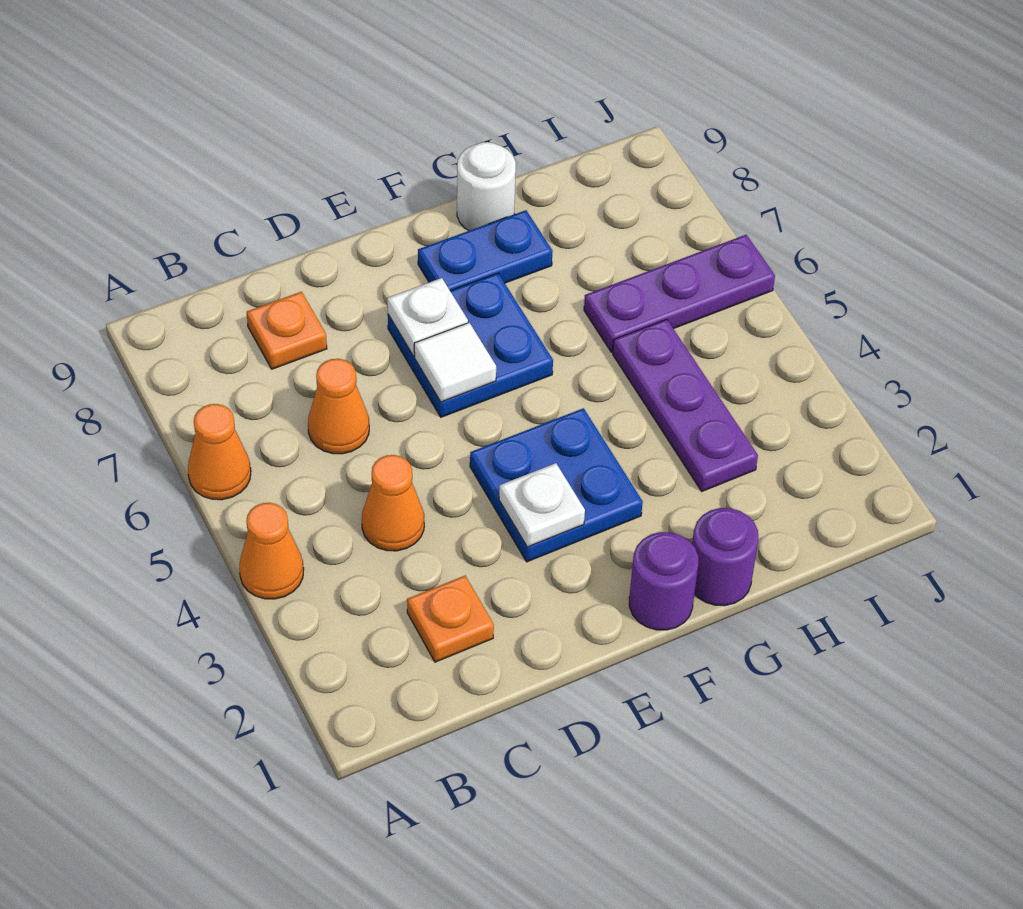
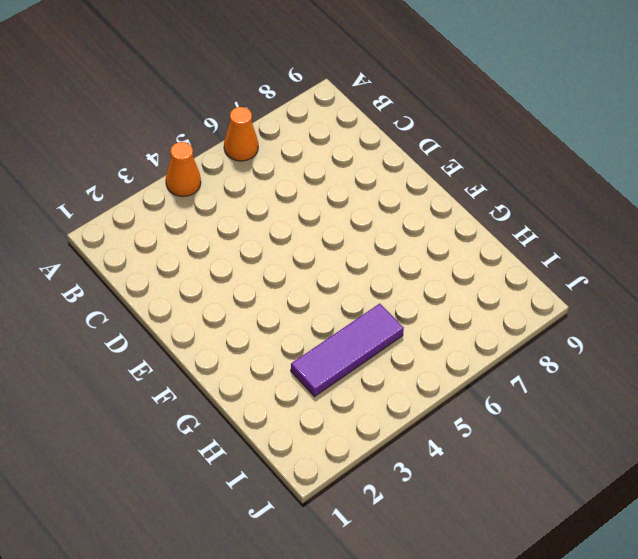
purple 1x3 tile [291,304,404,397] -> purple 1x3 plate [613,319,758,491]
none -> orange 1x1 plate [407,576,494,662]
none -> orange 1x1 cone [362,455,424,551]
none -> orange 1x1 cone [308,359,369,454]

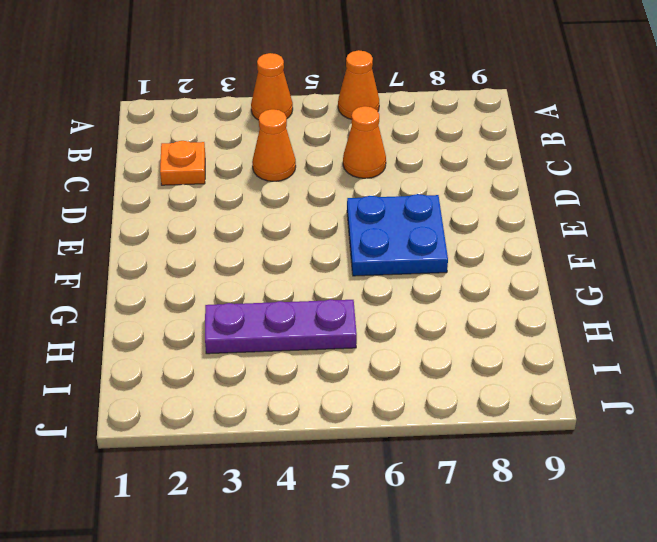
none -> orange 1x1 plate [247,292,327,369]
none -> blue 2x2 plate [470,408,643,562]
none -> purple 1x1 round brick [629,532,698,630]

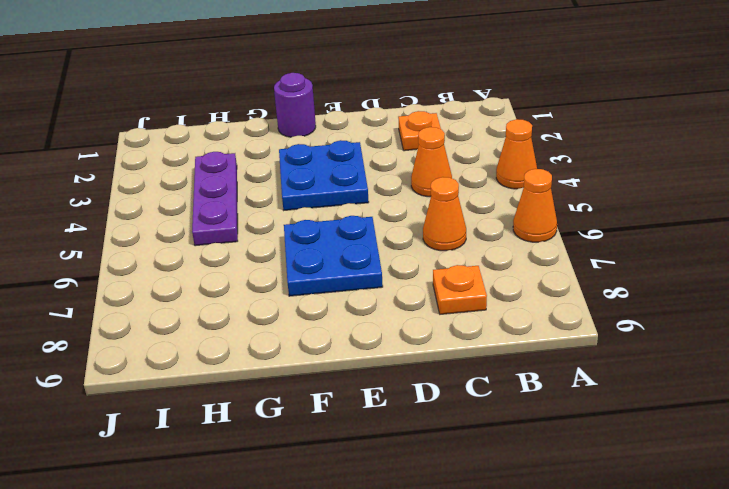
none -> blue 1x2 plate [418,210,552,291]
none -> purple 1x1 round brick [692,508,758,606]
none -> white 1x1 round brick [457,142,516,231]

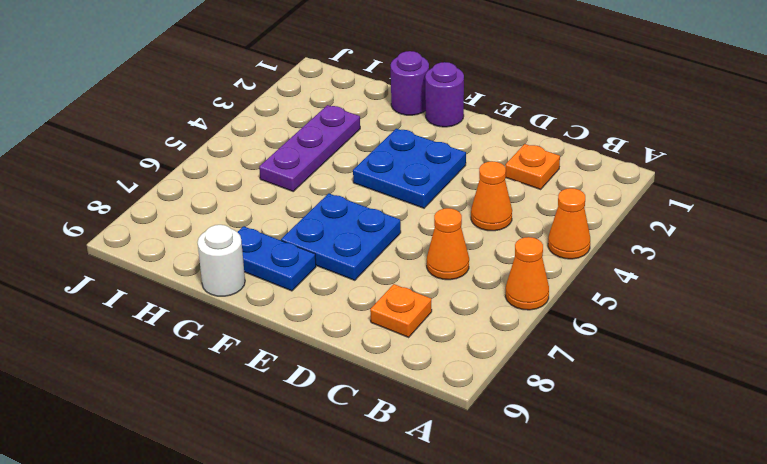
none -> purple 1x3 plate [584,235,775,352]
none -> white 1x1 plate [499,463,585,547]
none -> white 1x1 tile [414,323,496,402]

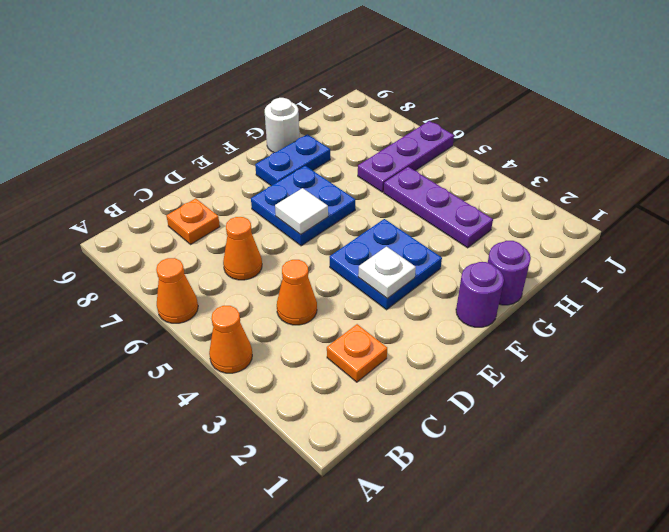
none -> white 1x1 plate [387,278,468,356]

